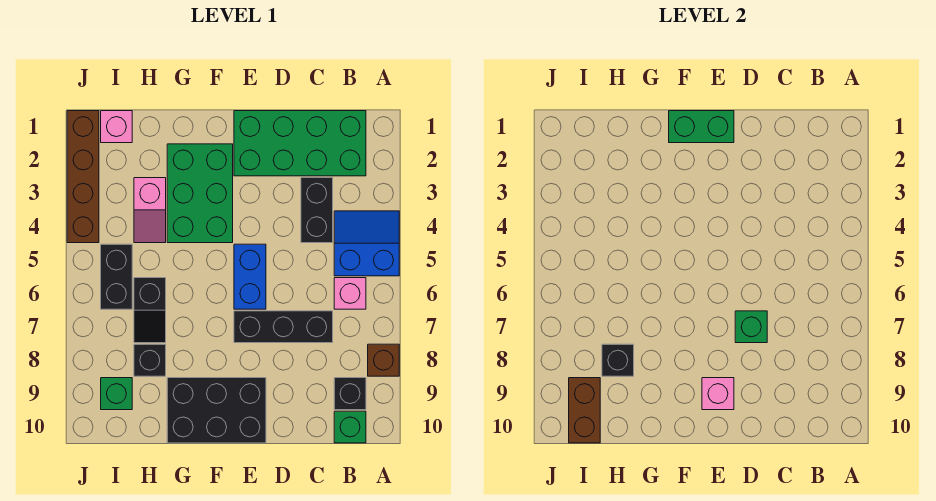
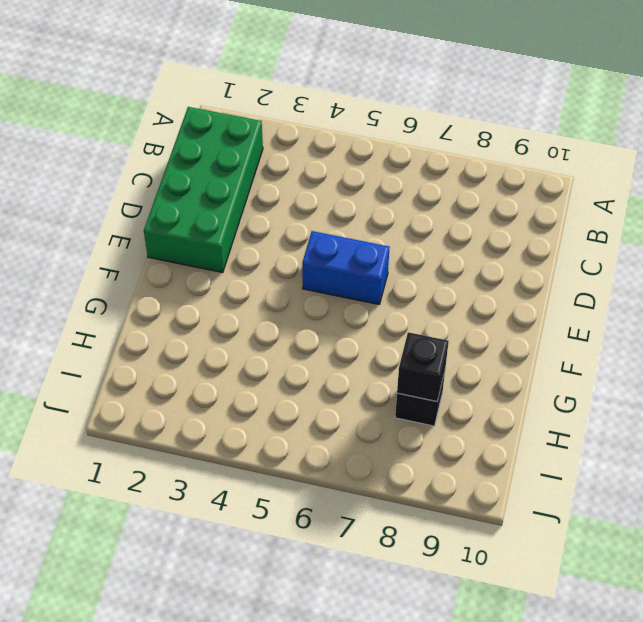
none -> blue 2x2 slope [334,211,399,276]
none -> brown 1x1 brick [368,344,399,376]
none -> pink 1x1 brick [334,278,366,309]

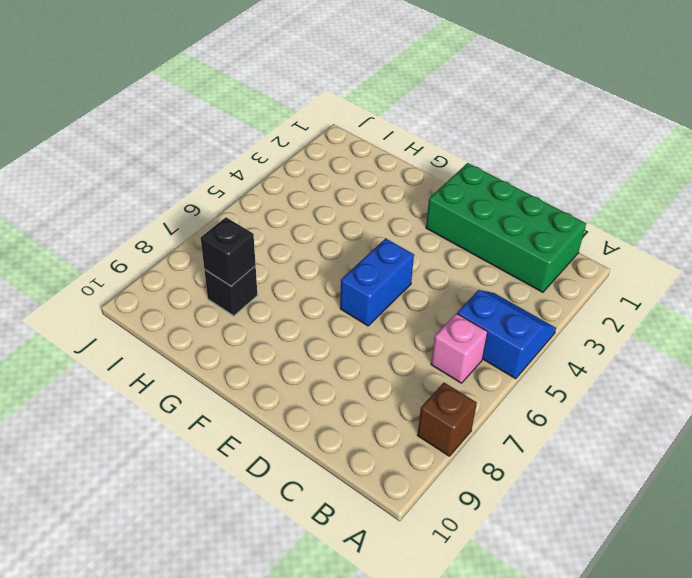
none -> black 1x1 brick [334,378,366,410]
none -> green 1x1 brick [334,411,366,443]
none -> black 1x2 brick [301,178,333,243]

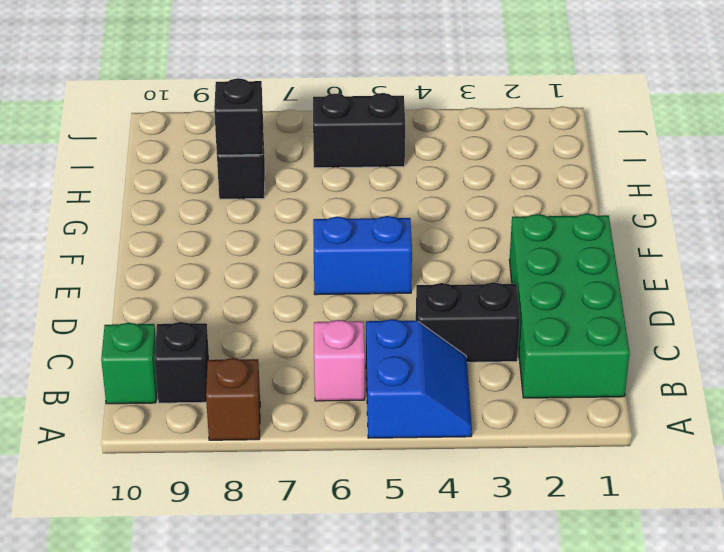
none -> black 1x3 brick [234,311,333,343]
none -> black 2x3 brick [167,378,266,443]
none -> green 2x3 brick [167,144,233,243]

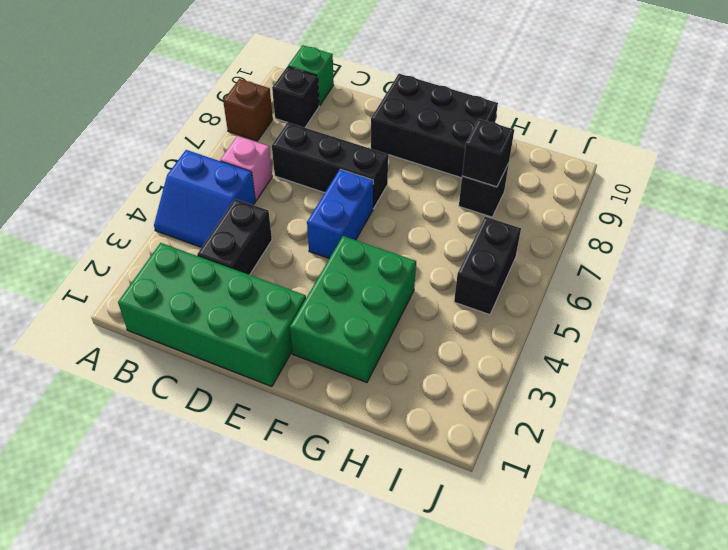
none -> pink 1x2 slope [134,178,166,243]
none -> black 1x2 slope [134,278,166,343]
none -> pink 1x1 brick [101,111,132,143]

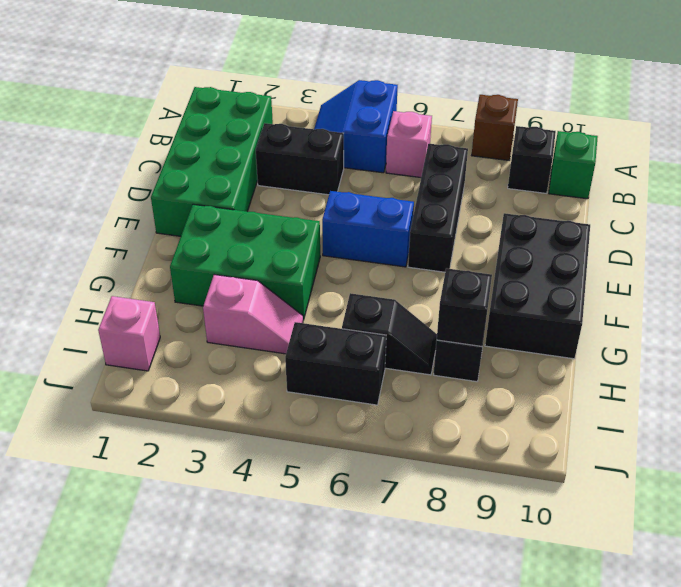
none -> green 1x1 brick [101,378,132,410]
none -> brown 1x4 brick [67,111,99,243]
none -> green 1x1 brick [735,311,767,343]

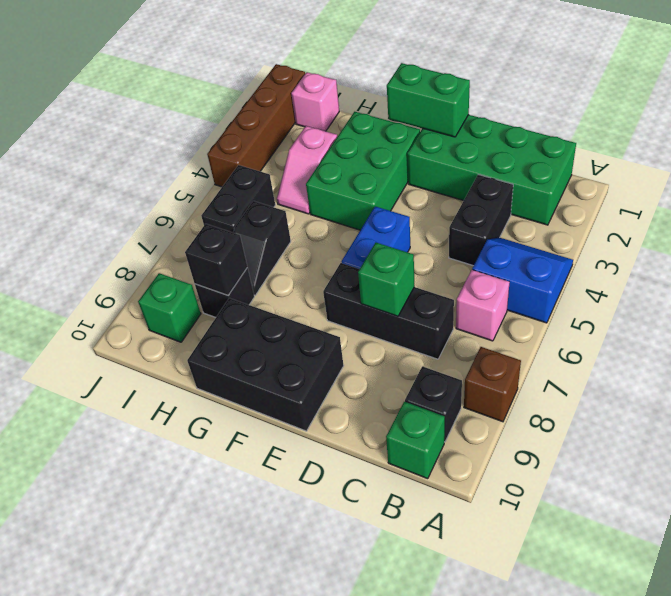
none -> pink 1x1 brick [702,378,734,410]
none -> brown 1x2 brick [569,378,600,443]

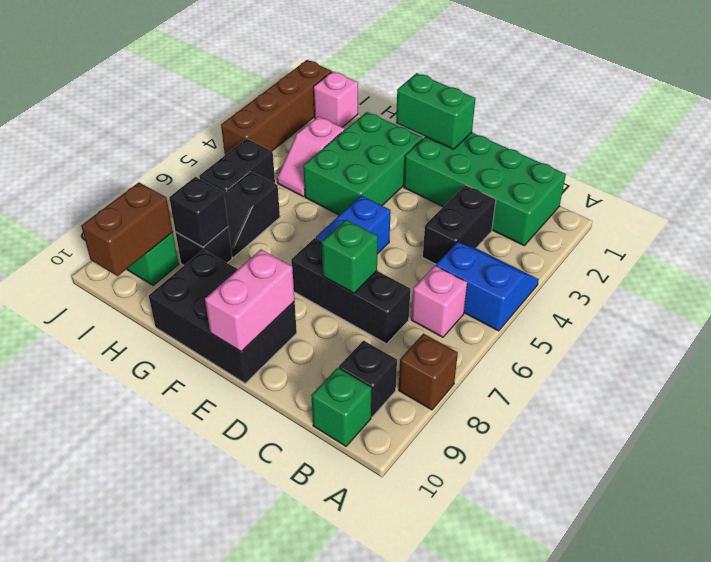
pink 1x2 brick [205,250,295,351] -> pink 1x1 brick [702,378,734,410]

